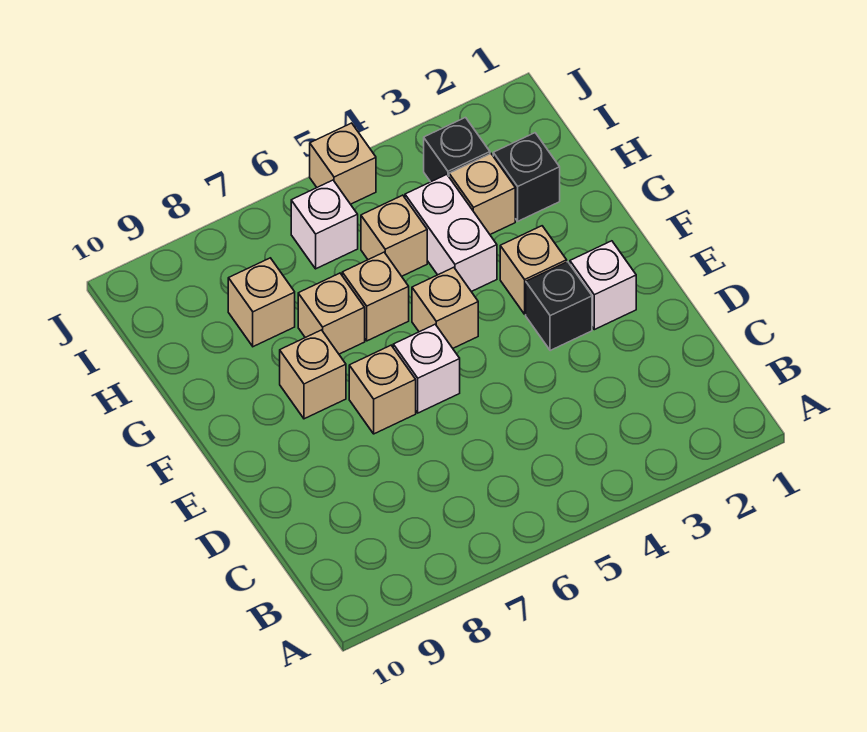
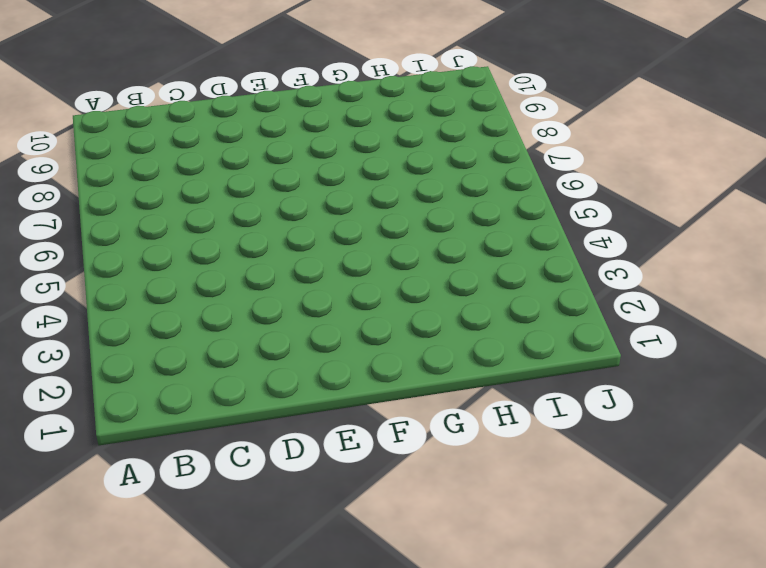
none -> white 1x1 brick [570,241,636,330]
none -> black 1x1 brick [526,262,592,351]
none -> white 1x1 brick [393,324,460,413]

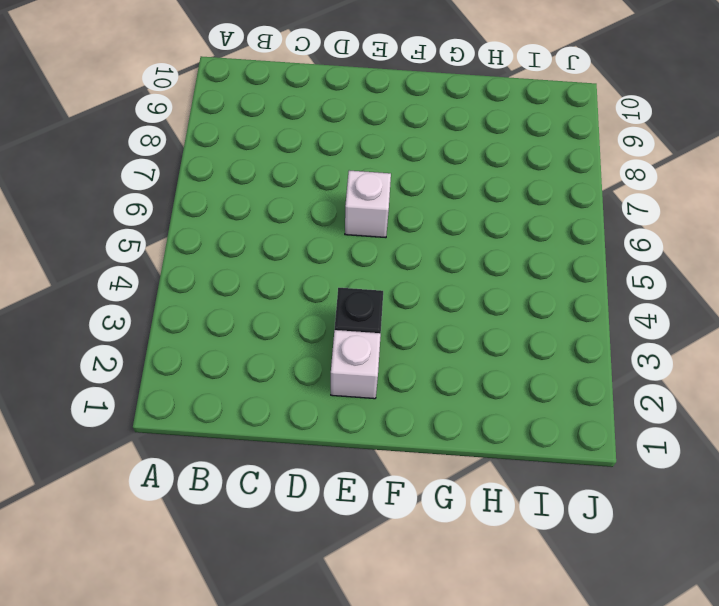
none -> tan 1x1 brick [349,345,416,434]
none -> tan 1x1 brick [500,226,567,314]
none -> tan 1x1 brick [412,267,478,348]

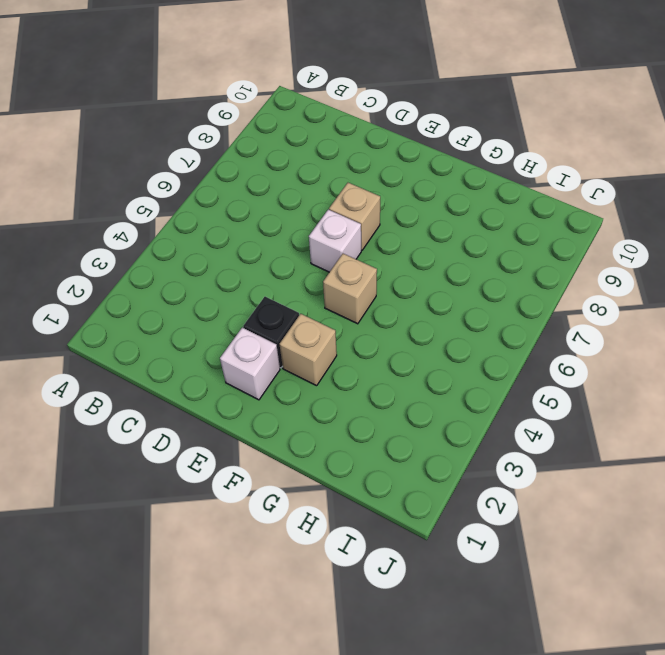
none -> tan 1x1 brick [280,330,346,419]
none -> white 1x2 brick [405,174,497,292]
none -> tan 1x1 brick [342,252,409,341]

